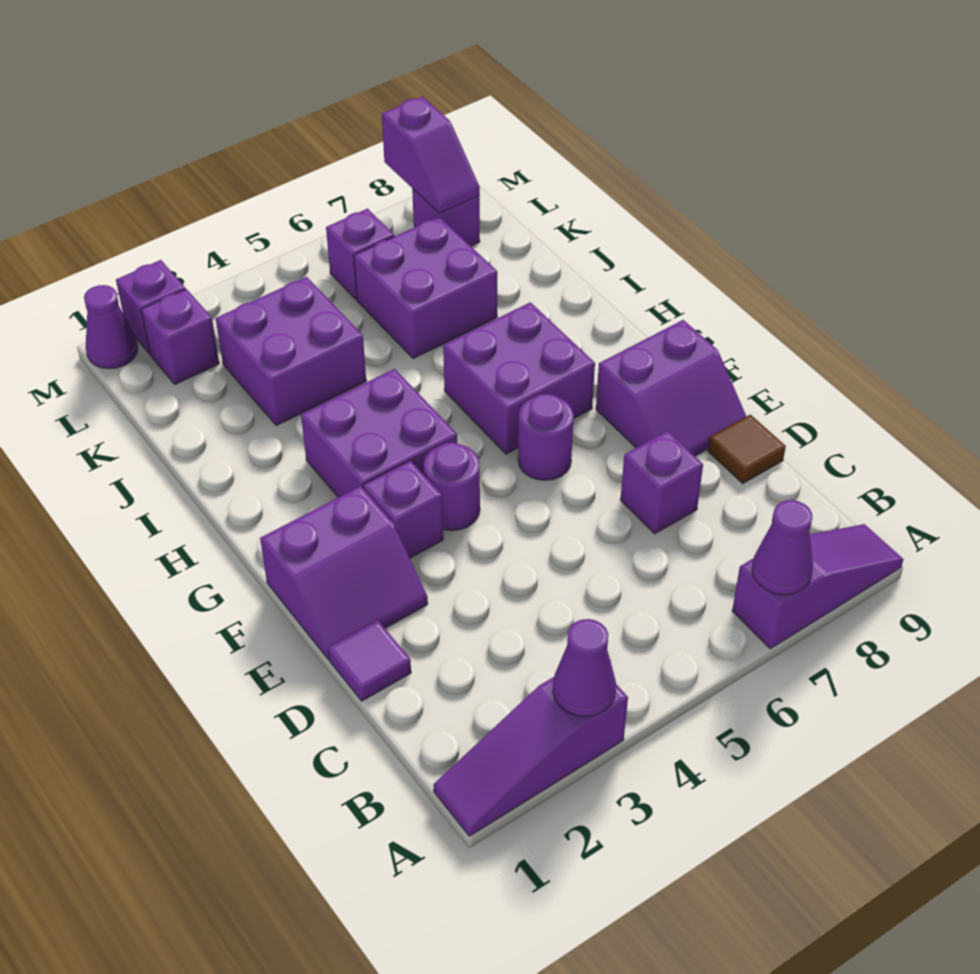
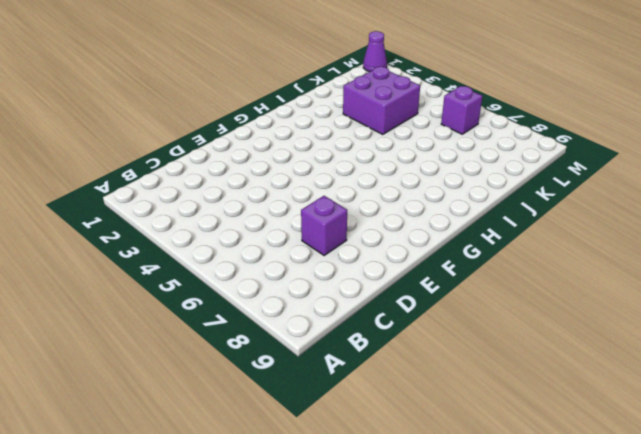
none -> purple 1x3 slope [433,677,628,836]
none -> purple 1x3 slope [732,524,903,649]
none -> purple 1x1 tile [328,620,411,701]

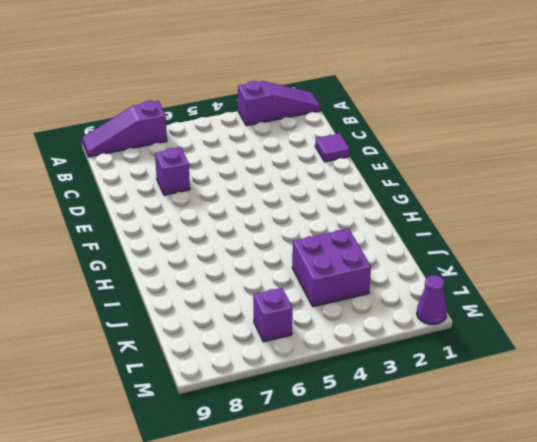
none -> brown 1x1 tile [708,415,786,483]
none -> purple 2x2 slope [260,486,428,660]
none -> purple 2x2 slope [596,320,746,456]

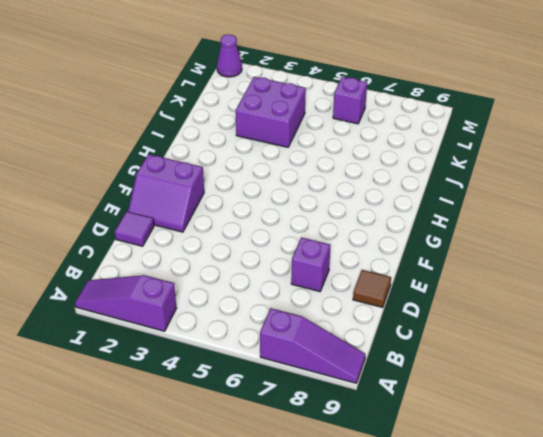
none -> purple 2x2 slope [596,320,746,456]
none -> purple 1x1 brick [363,461,443,558]
none -> purple 1x1 round brick [424,443,480,531]

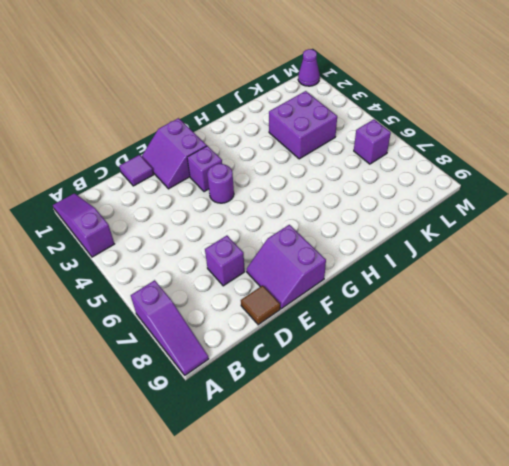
none -> purple 1x1 round brick [518,394,574,480]
none -> purple 2x2 brick [301,369,457,497]
none -> purple 2x2 brick [443,302,595,454]

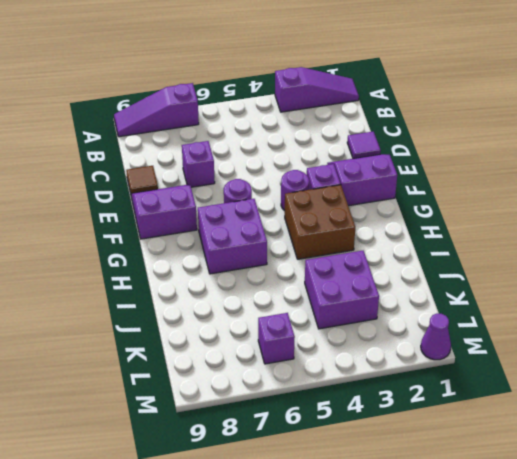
brown 2x2 brick [285,185,355,259] -> purple 2x2 brick [301,369,457,497]
none -> purple 2x2 brick [354,216,497,359]
none -> purple 1x1 brick [141,289,219,384]
none -> purple 1x1 brick [412,189,480,246]

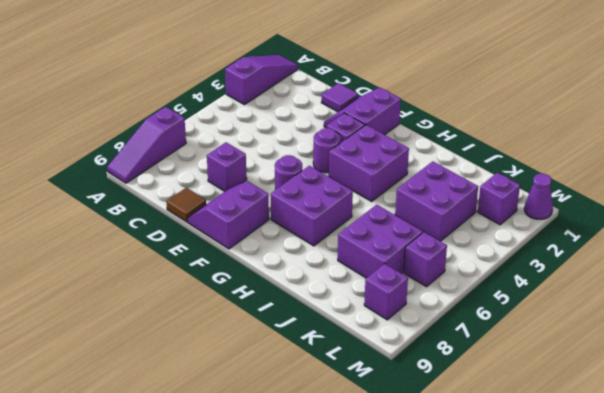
none -> purple 1x1 brick [116,260,186,354]
none -> purple 1x1 cone [553,619,616,717]
none -> purple 1x1 cone [752,500,813,595]

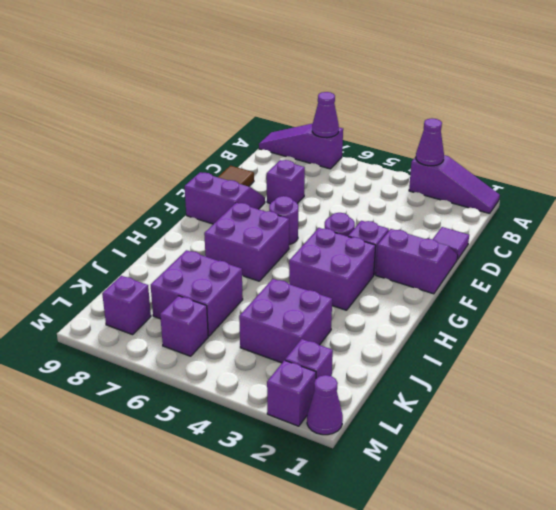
none -> purple 1x2 slope [382,97,480,213]

